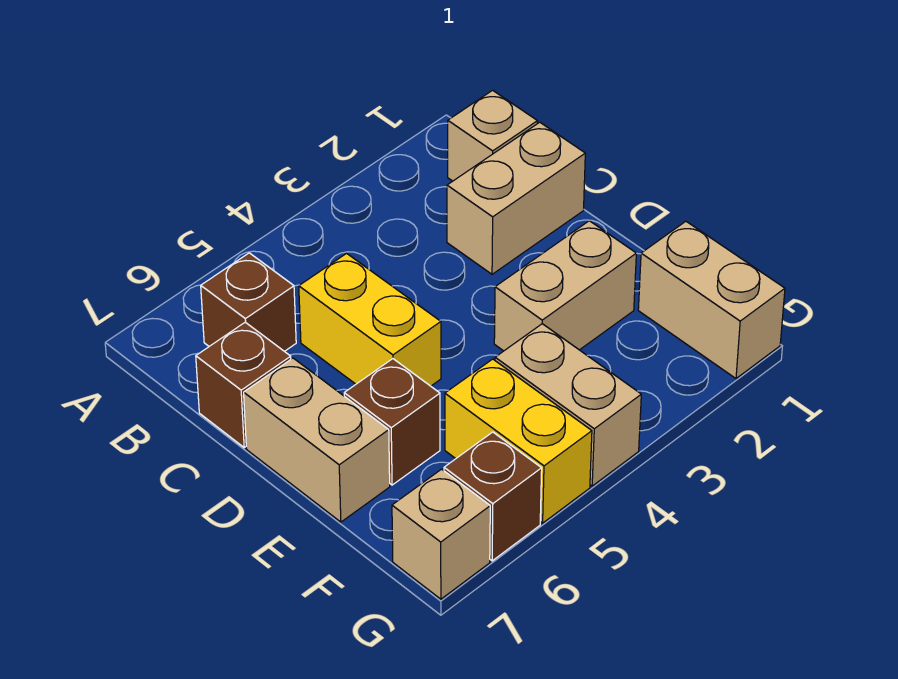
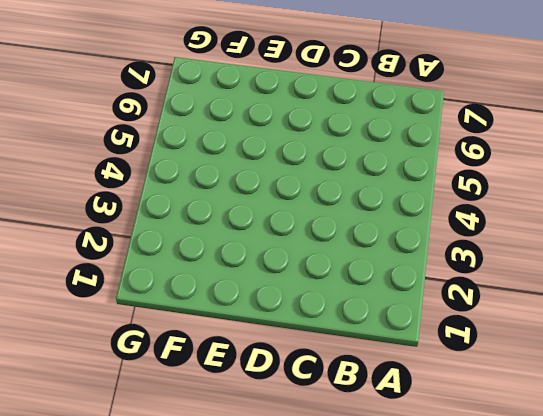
none -> tan 1x1 brick [448,90,537,181]
none -> brown 1x1 brick [201,253,296,351]
none -> tan 1x2 brick [447,122,585,274]

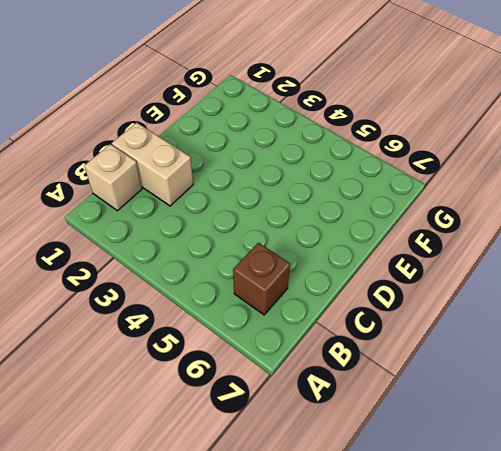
none -> yellow 1x2 brick [299,253,441,386]
none -> brown 1x1 brick [196,322,291,447]
none -> tan 1x2 brick [244,358,390,522]

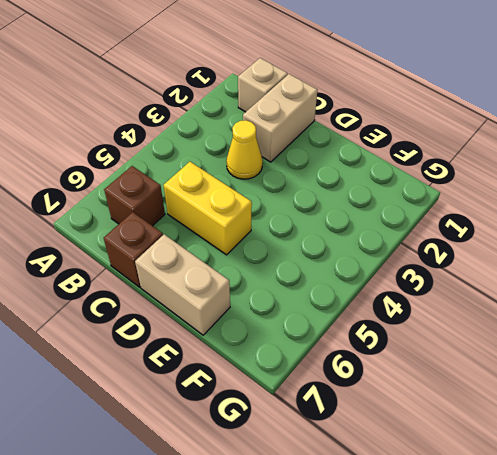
yellow 1x1 cone [226,120,263,179] -> none
none -> tan 1x2 brick [494,221,636,351]
none -> brown 1x1 brick [344,359,440,485]
none -> tan 1x2 brick [638,221,785,378]

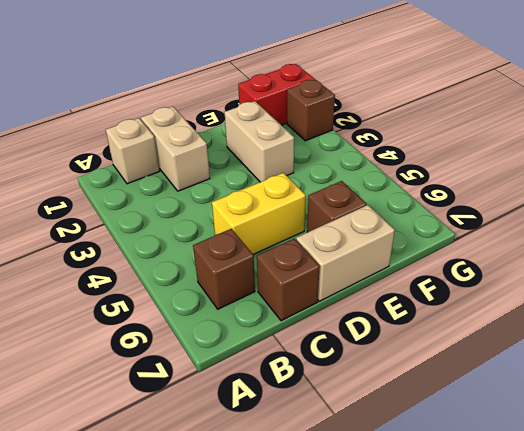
red 1x2 brick [238,64,314,125] -> tan 1x2 brick [638,221,785,378]
brown 1x1 brick [287,79,335,141] -> brown 1x1 brick moved to [444,432,542,561]
none -> tan 1x2 brick [495,324,641,486]
none -> yellow 1x2 brick [445,359,592,523]
none -> tan 1x1 brick [392,469,490,599]

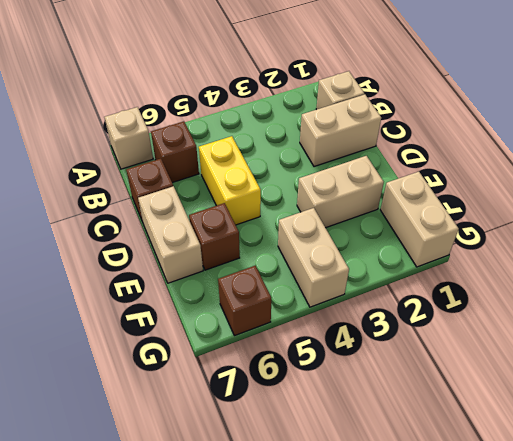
tan 1x1 brick [104,107,153,169] -> tan 1x1 brick moved to [392,469,490,599]
none -> yellow 1x2 brick [445,359,592,523]

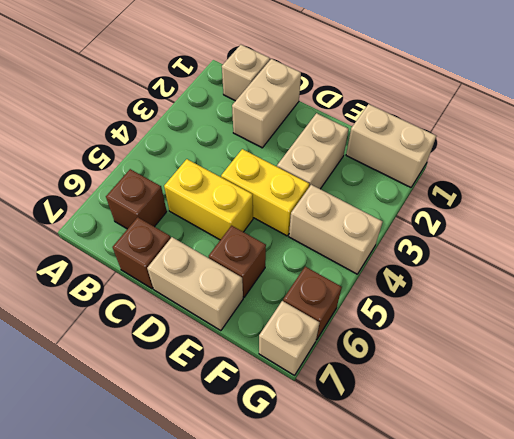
yellow 1x2 brick [221,149,309,236] -> yellow 1x2 brick moved to [445,359,592,523]

